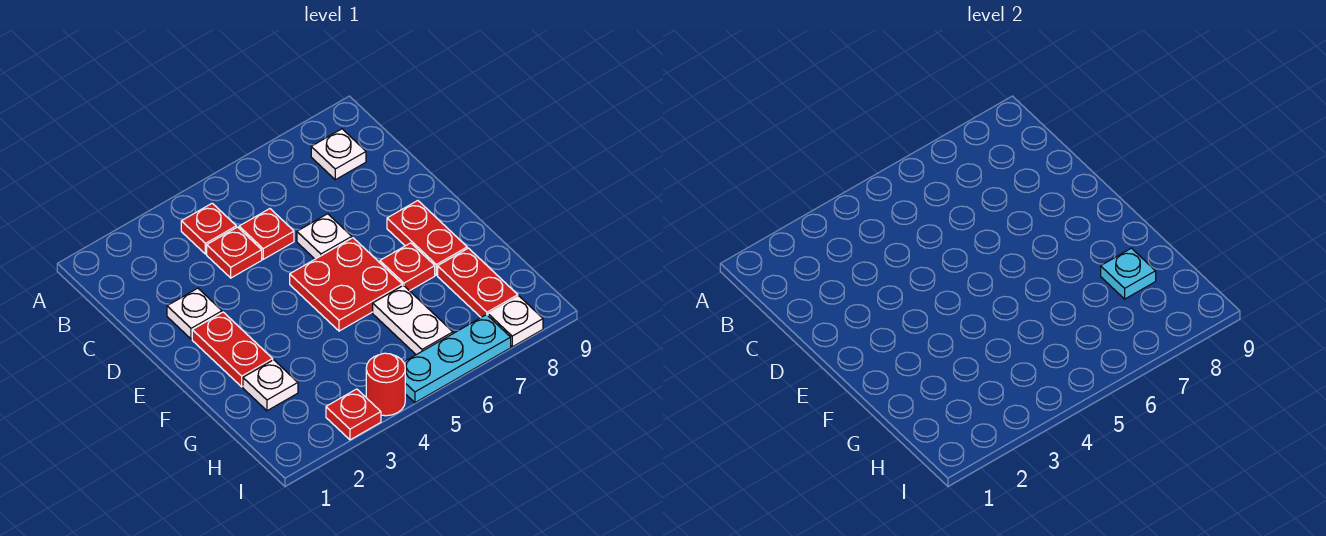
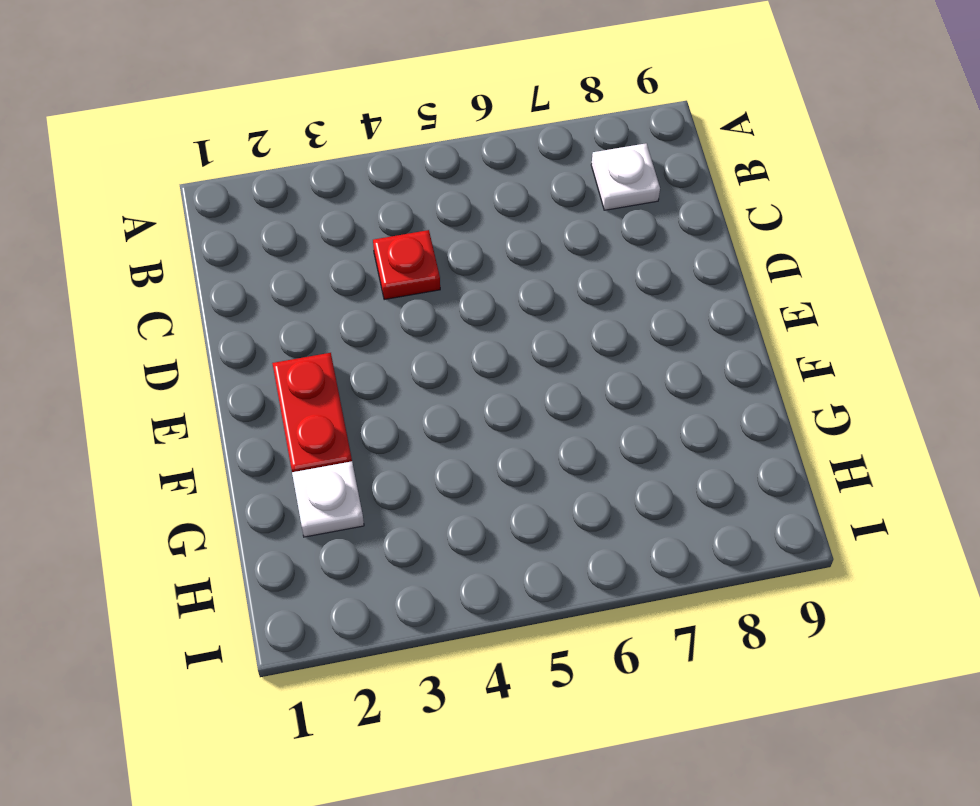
none -> red 1x1 plate [181,203,236,254]
none -> red 1x1 plate [239,209,294,259]
none -> white 1x1 plate [167,288,222,339]

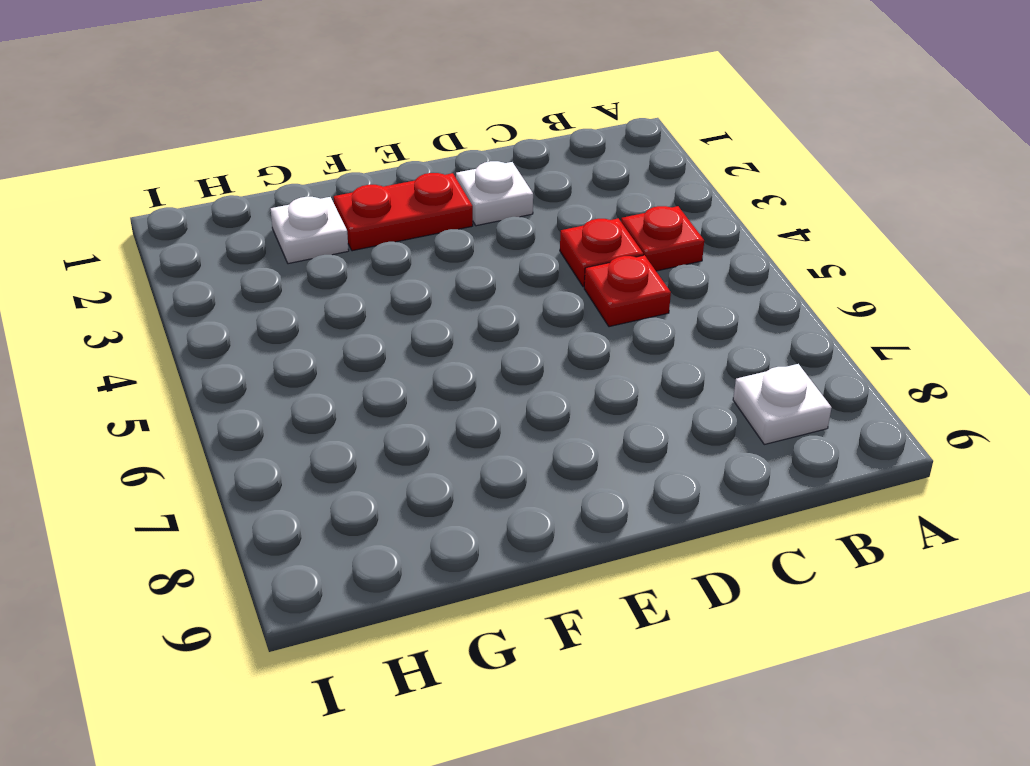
none -> white 1x1 plate [297,214,352,259]
none -> red 2x2 plate [290,238,402,331]
none -> red 1x2 plate [387,201,467,275]

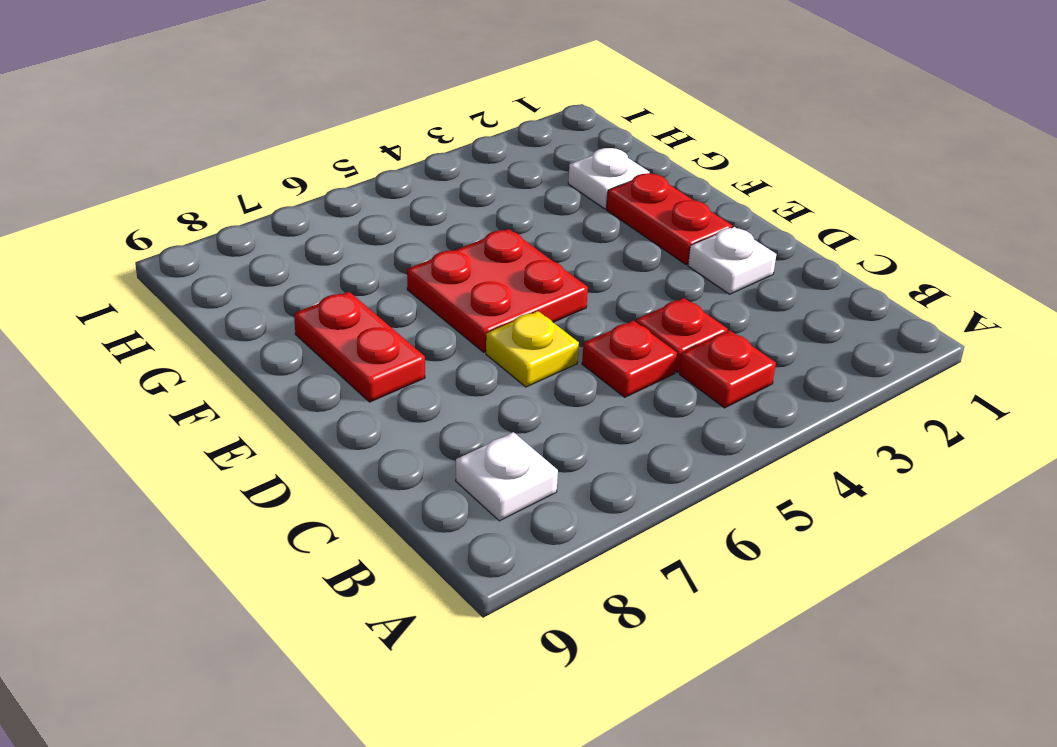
yellow 1x1 plate [486,311,579,387] -> white 1x1 plate [297,214,352,259]
none -> red 1x1 plate [380,243,435,291]
none -> white 1x2 plate [373,286,453,355]
none -> red 1x2 plate [438,248,518,317]

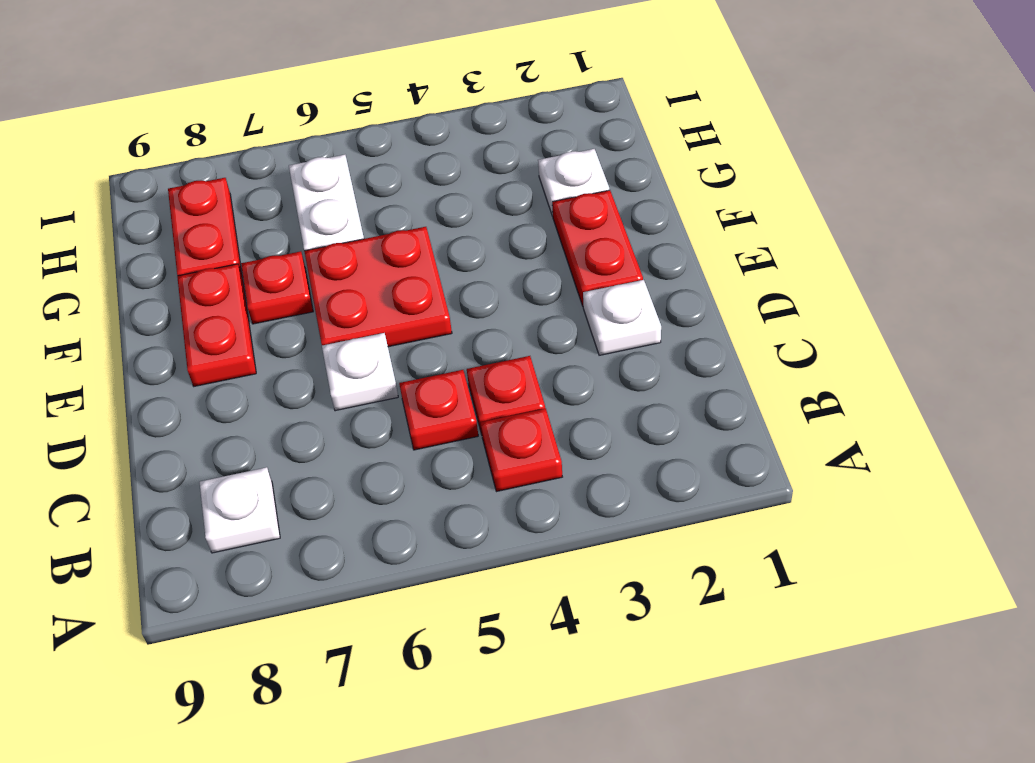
none -> red 1x1 plate [326,389,381,440]
none -> red 1x1 round brick [366,353,405,416]
none -> cyan 1x3 plate [404,315,511,403]

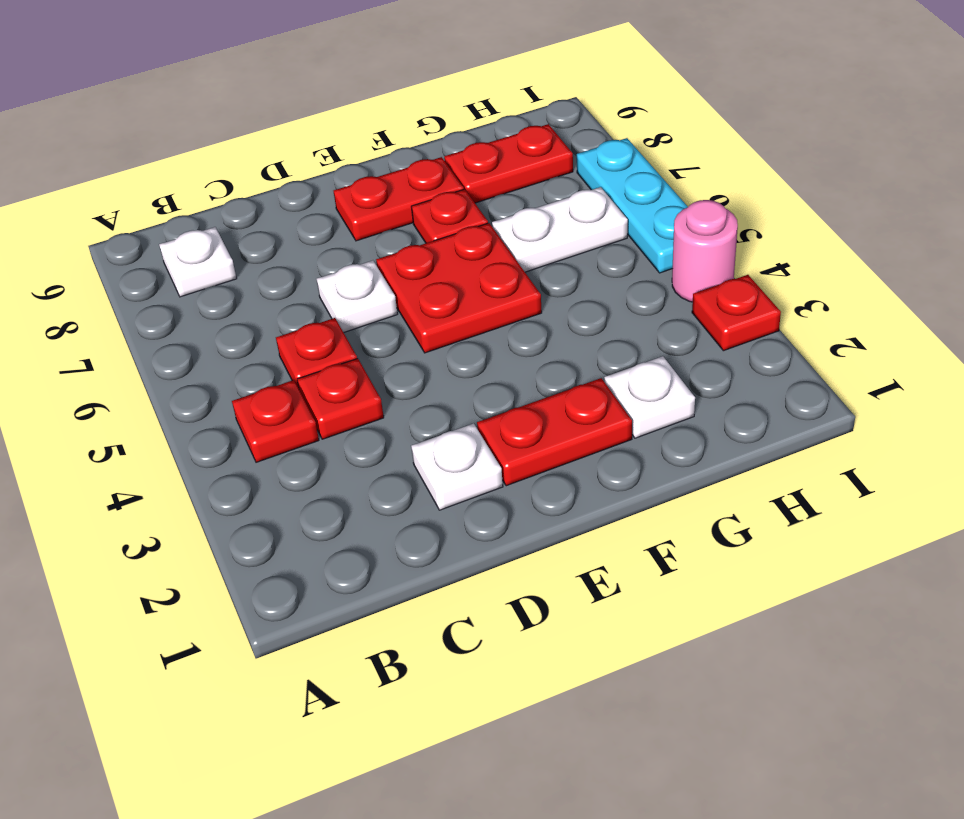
pink 1x1 round brick [672,200,738,302] -> red 1x1 round brick [366,353,405,416]
none -> white 1x1 plate [488,296,543,347]
none -> cyan 1x1 plate [1101,248,1156,299]

